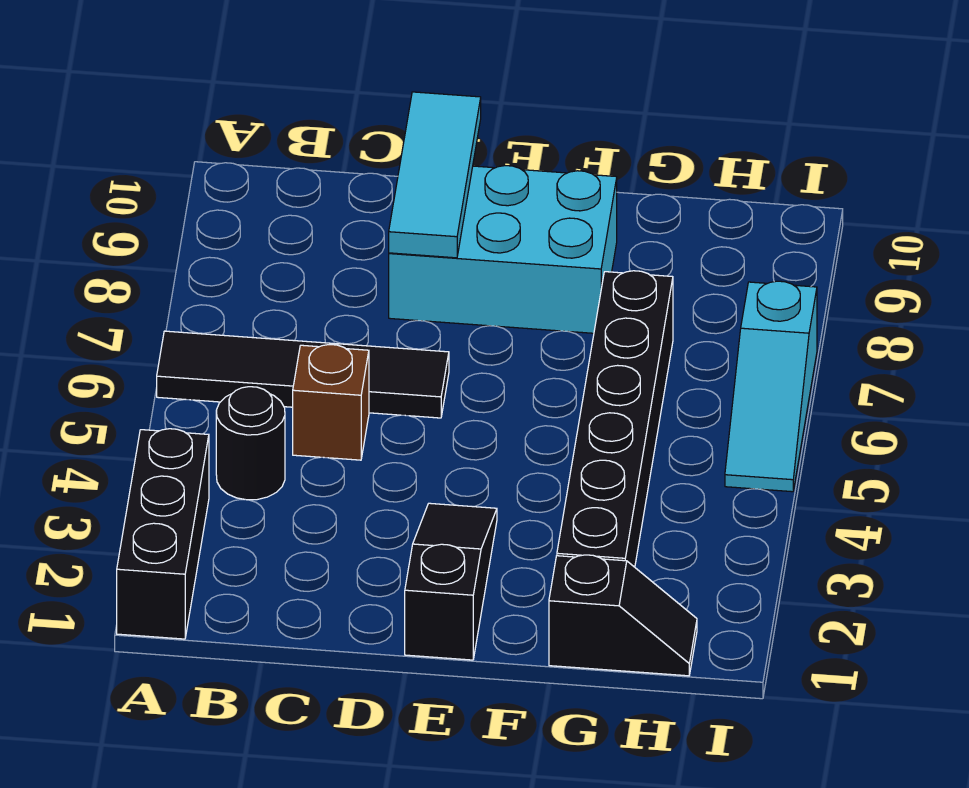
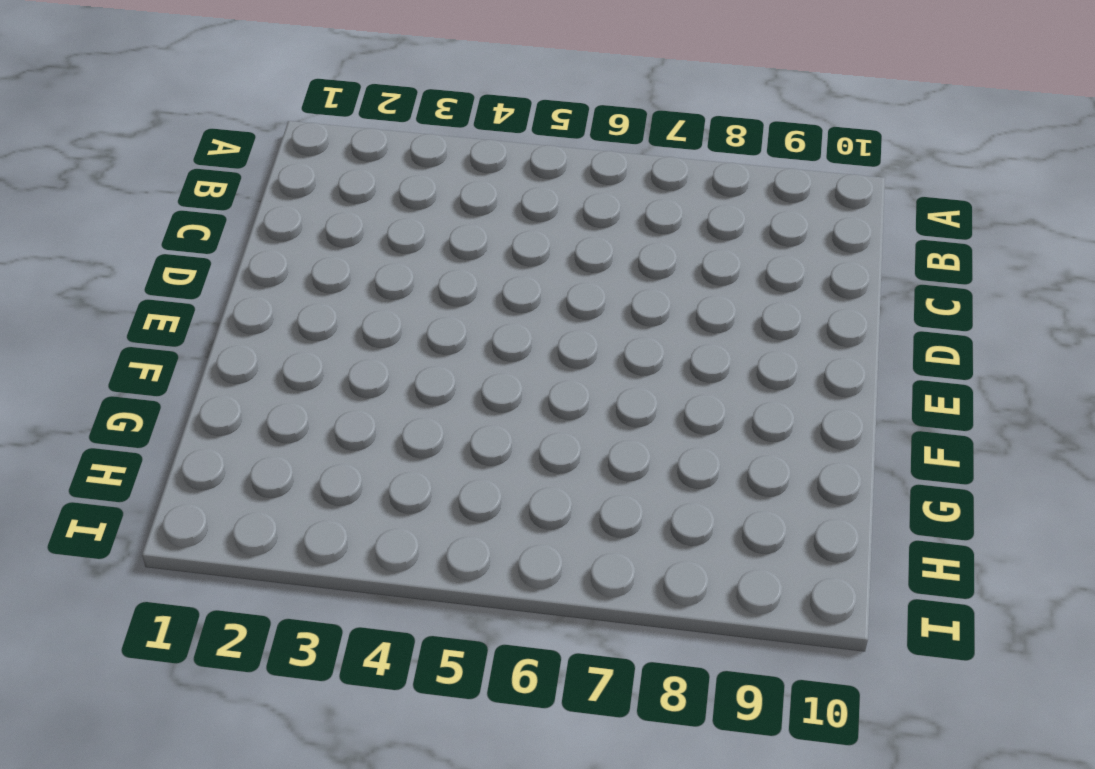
none -> black 1x3 brick [117,429,209,639]
none -> black 1x4 tile [157,331,449,418]

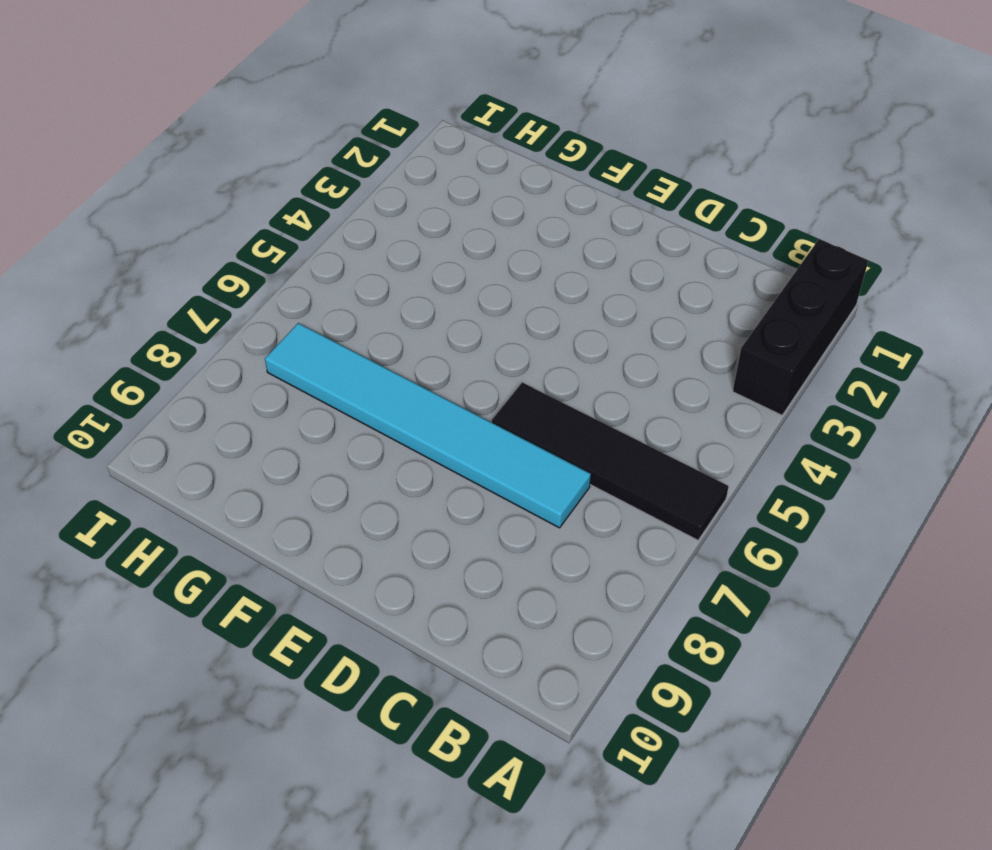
cyan 1x6 tile [265,323,591,528] -> black 1x6 brick [557,271,673,567]
none -> black 1x1 round brick [216,387,285,500]
none -> brown 1x1 brick [293,345,369,460]

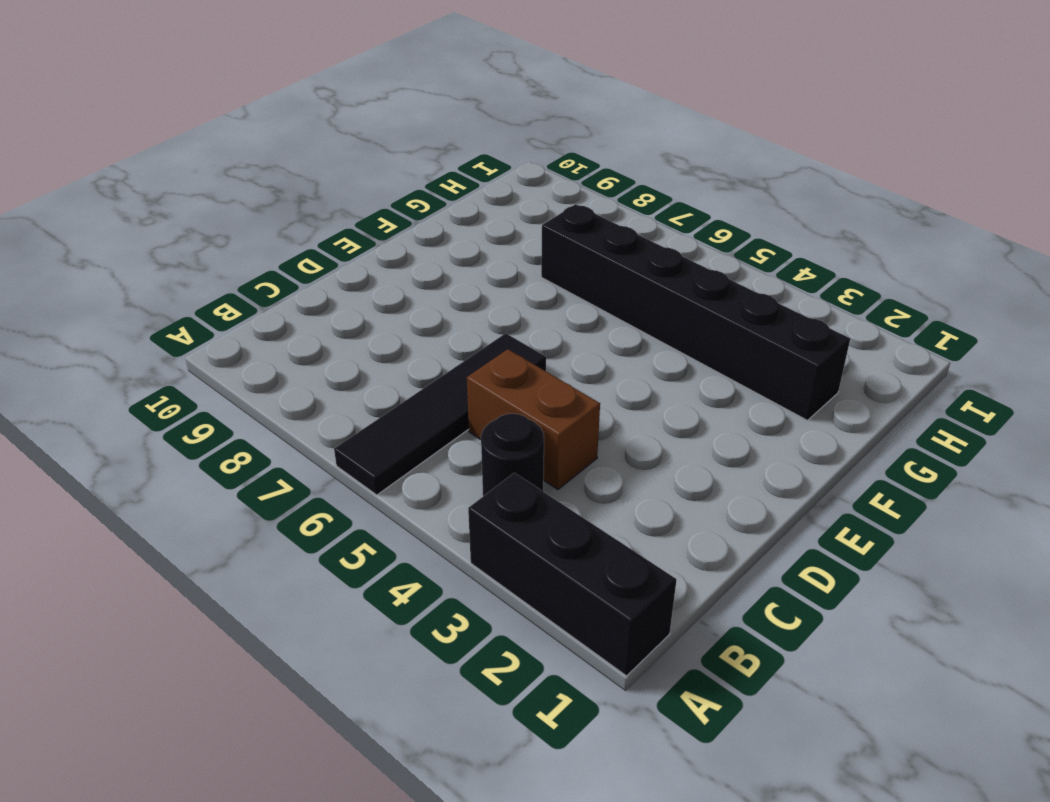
brown 1x2 brick [467,349,600,489] -> brown 1x1 brick [293,345,369,460]
none -> cyan 2x3 brick [389,166,617,333]
none -> black 1x3 slope [405,503,497,660]

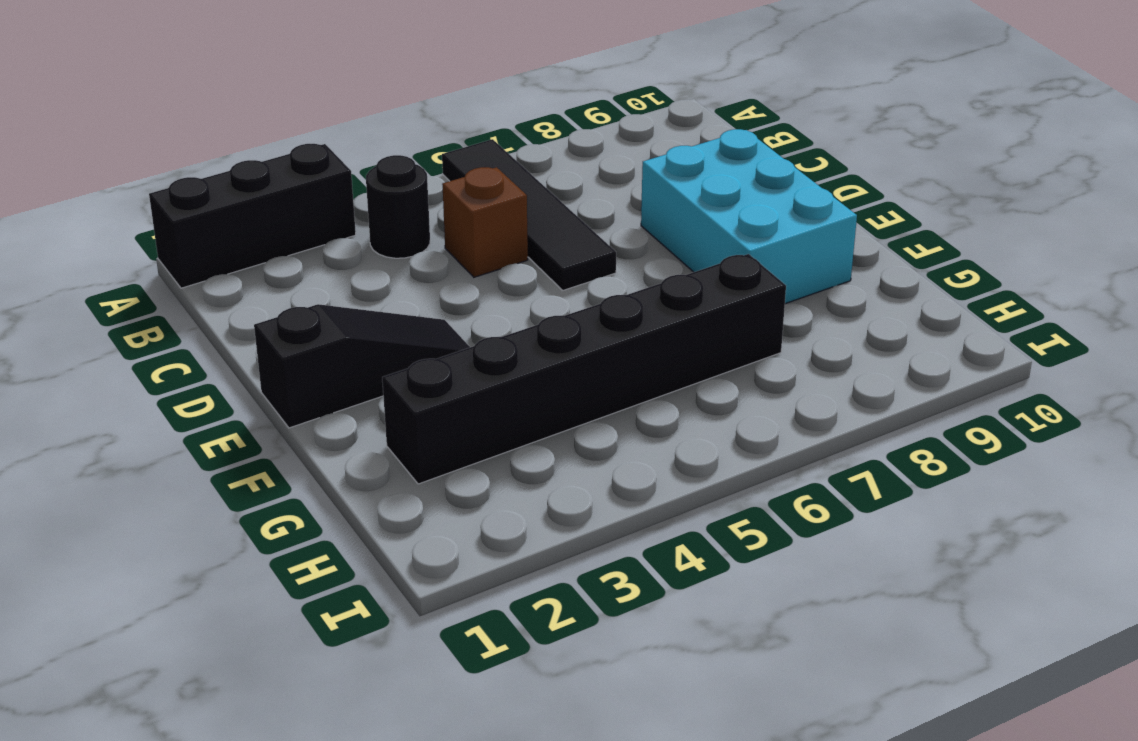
none -> black 1x2 slope [549,555,697,676]
none -> cyan 1x3 slope [725,281,817,492]

